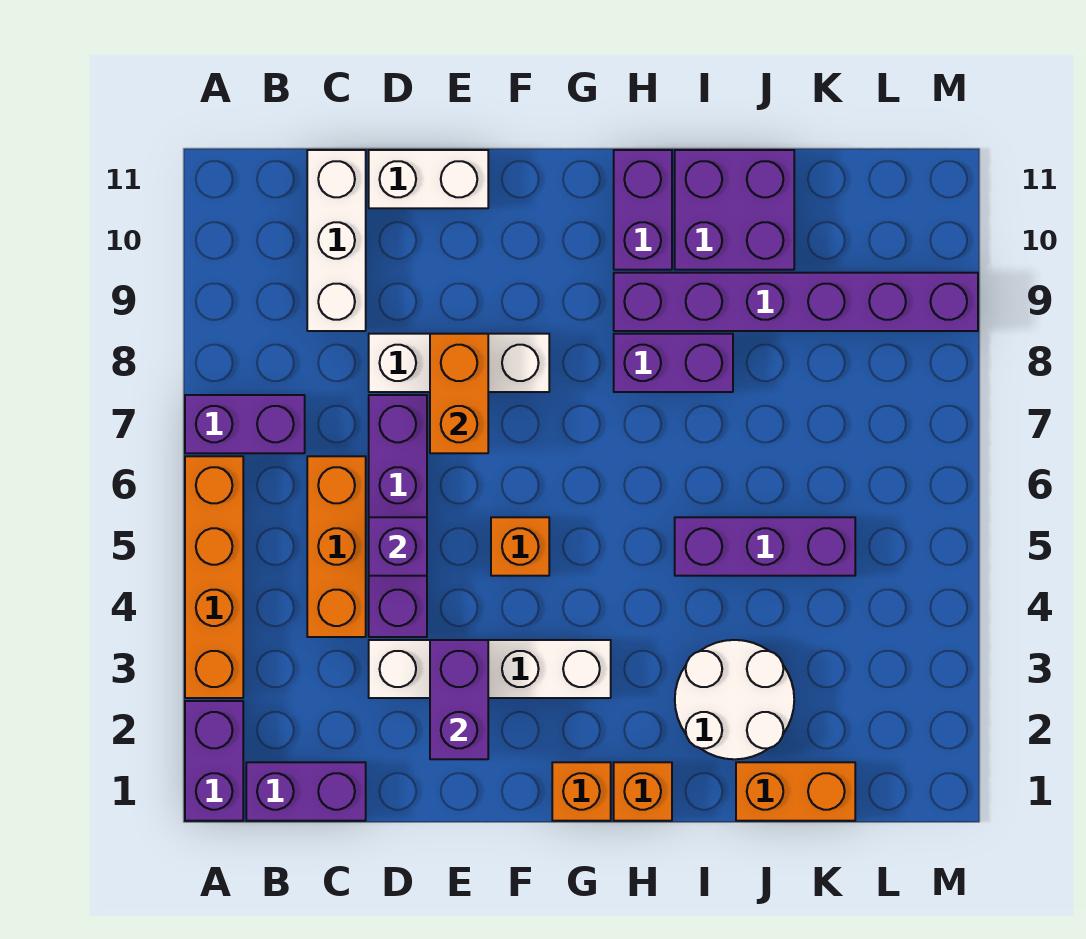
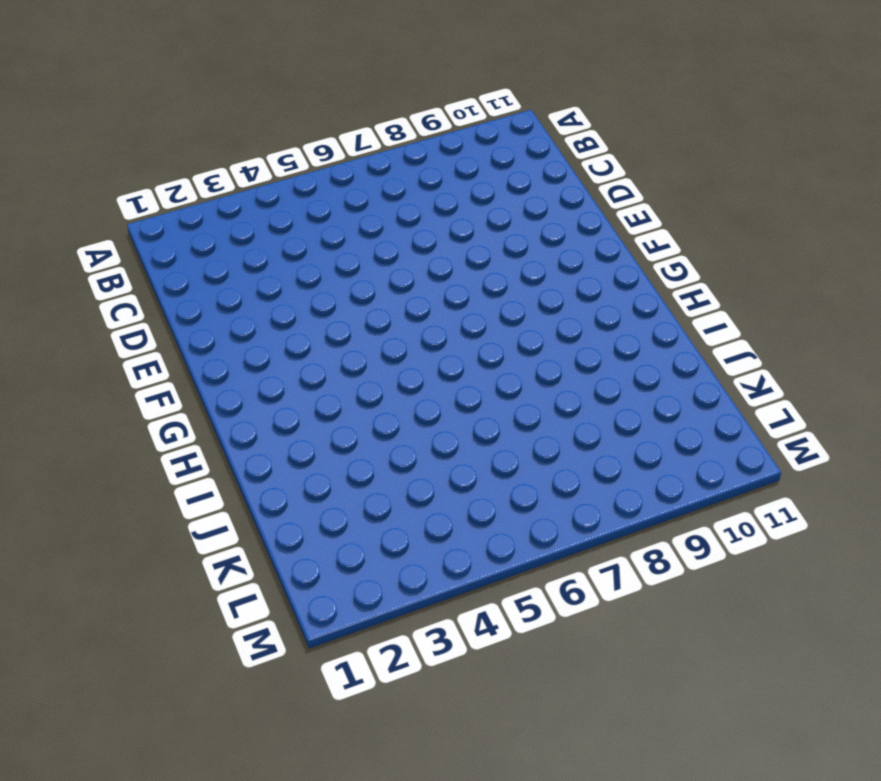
none -> purple 1x2 brick [185,701,243,821]
none -> orange 1x4 brick [185,456,243,698]
none -> purple 1x2 brick [185,395,305,453]

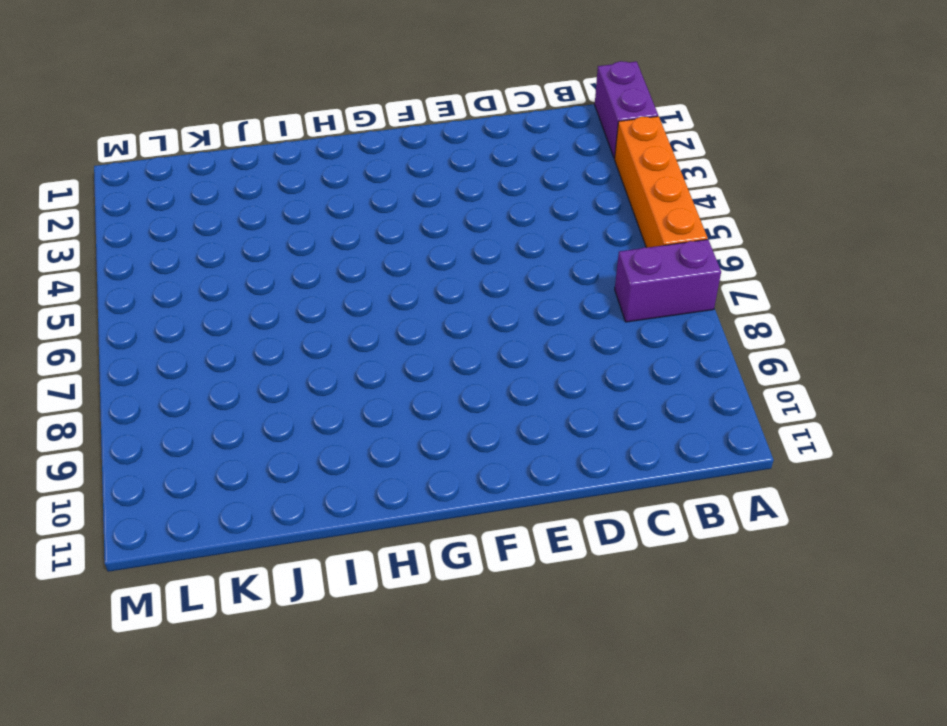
none -> purple 1x2 brick [246,762,366,821]
none -> orange 1x3 brick [307,456,366,637]
none -> white 1x3 brick [307,150,366,331]

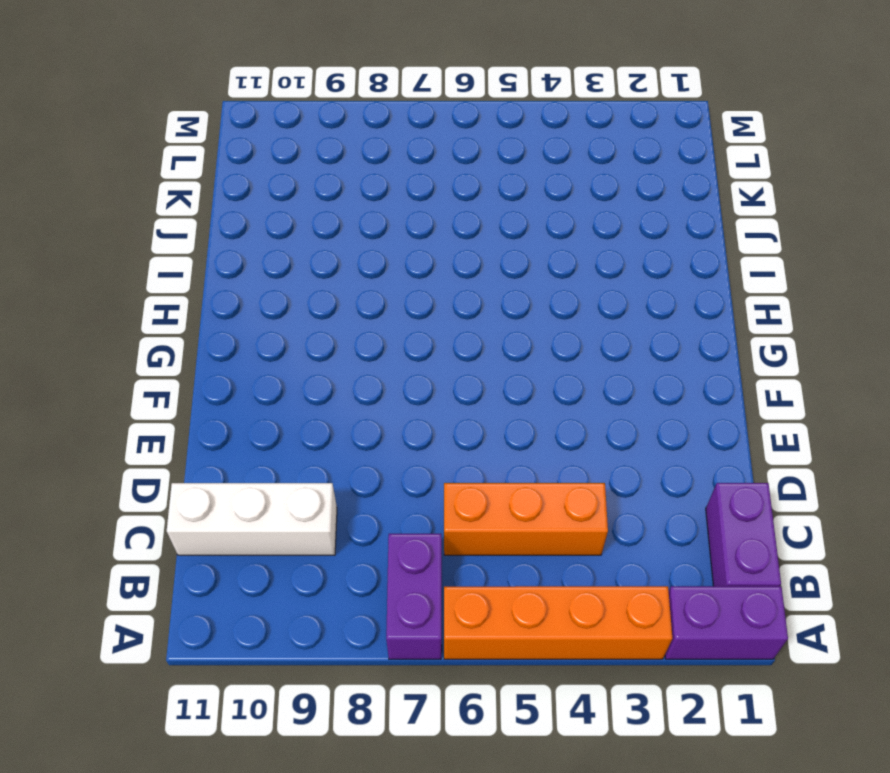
none -> white 1x4 brick [369,640,611,698]
none -> purple 1x4 brick [369,395,427,637]
none -> white 1x3 brick [369,334,549,392]

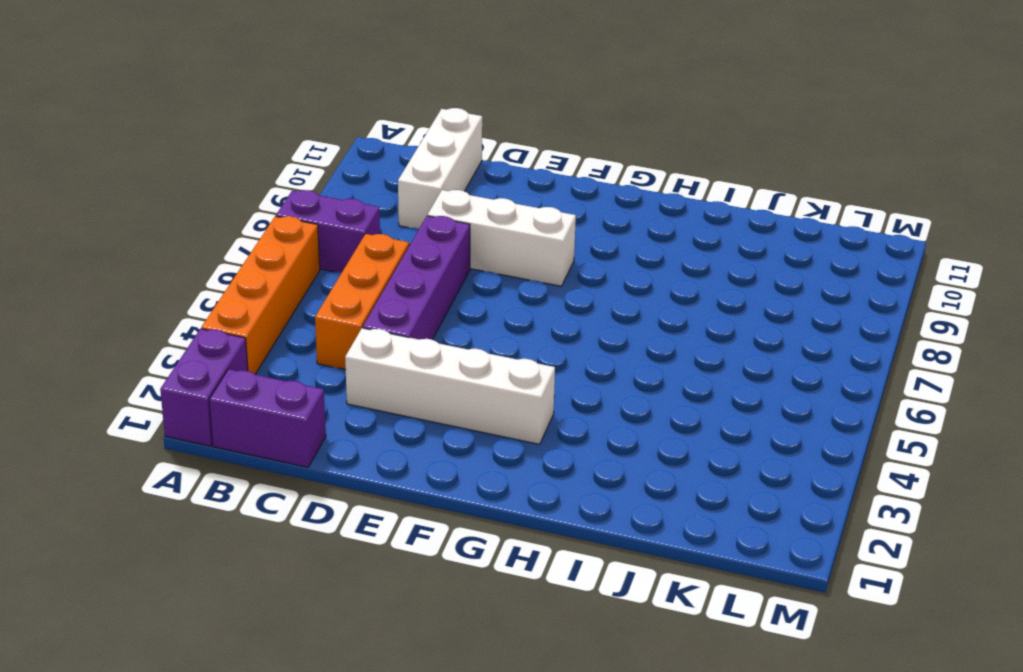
none -> white 1x2 brick [369,150,488,208]
none -> orange 1x1 brick [491,517,549,576]
none -> orange 1x1 brick [552,762,611,821]

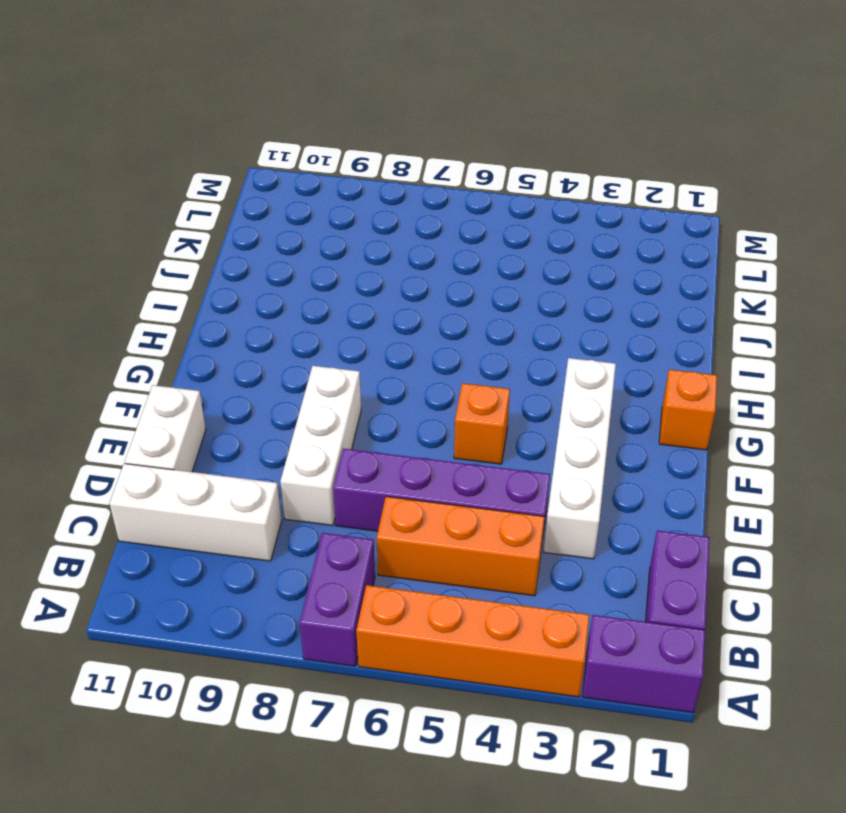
none -> orange 1x1 brick [614,762,672,821]
none -> purple 1x2 brick [614,334,733,392]
none -> purple 1x6 brick [614,273,978,331]

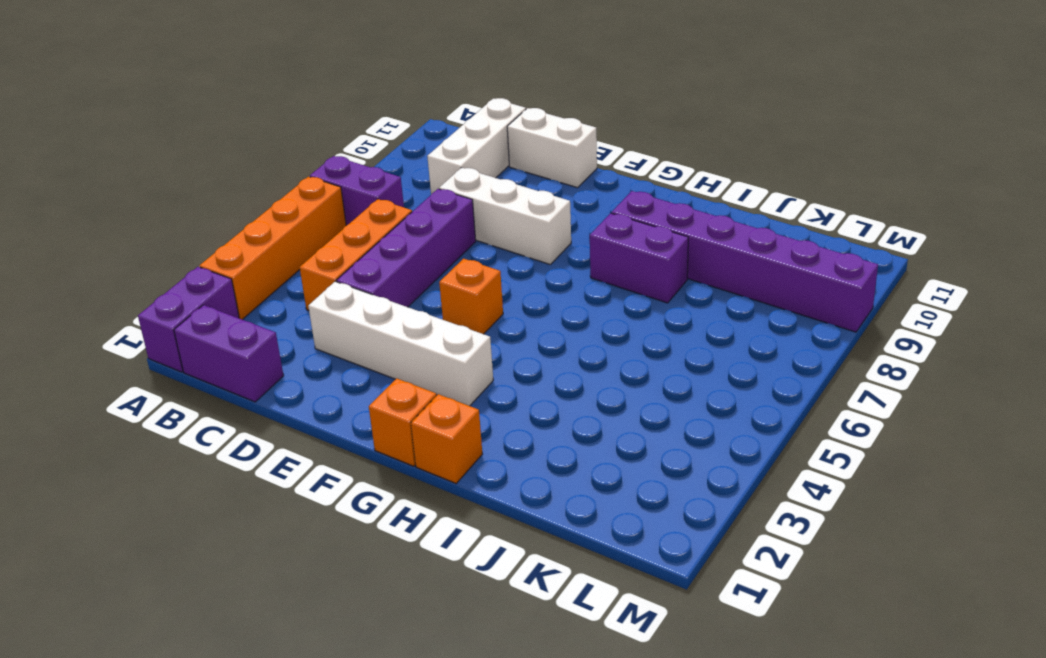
none -> purple 1x2 brick [614,150,672,270]
none -> white 2x2 round brick [675,640,794,759]
none -> purple 1x3 brick [675,517,855,576]

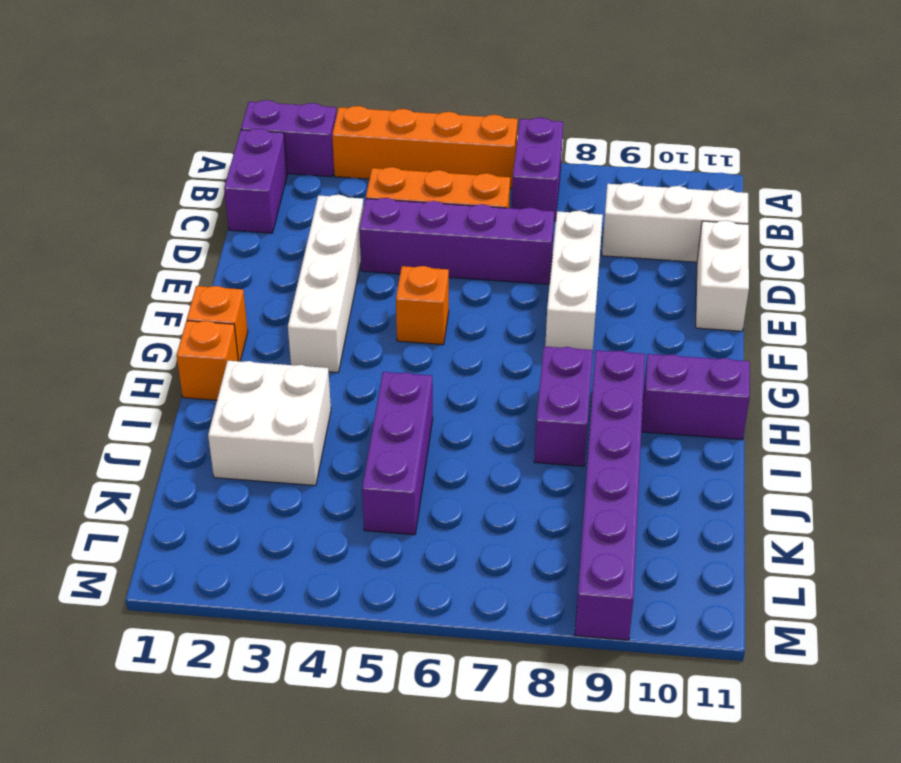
white 2x2 brick [208,361,331,486] -> white 2x2 round brick [675,640,794,759]
none -> purple 2x2 brick [675,150,794,270]
none -> orange 1x2 brick [736,762,855,821]
none -> purple 1x1 brick [369,517,427,576]

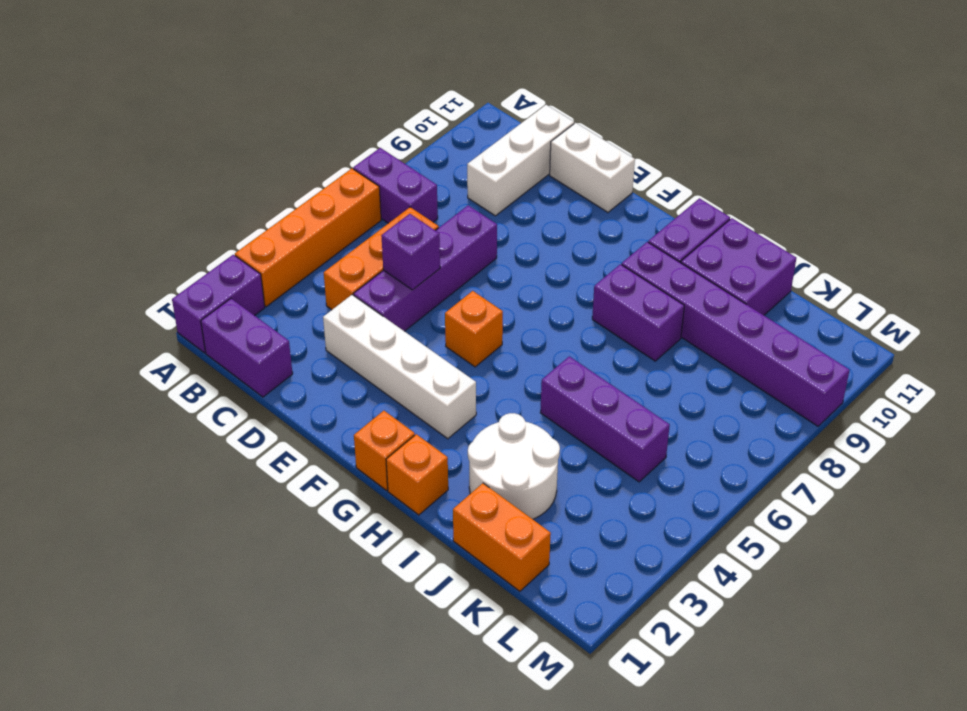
none -> white 1x3 brick [369,334,549,392]
none -> purple 1x2 brick [430,640,488,759]
none -> orange 1x2 brick [430,334,488,453]

